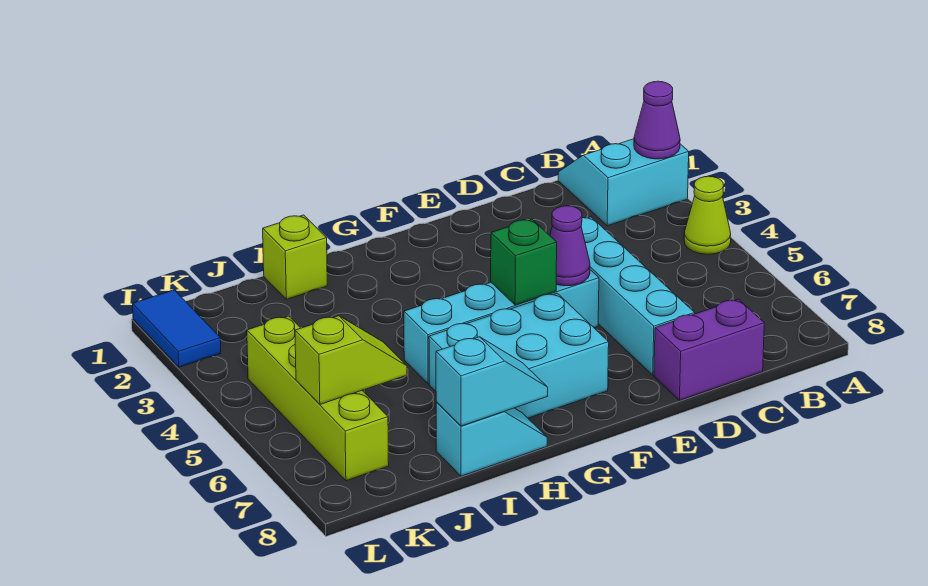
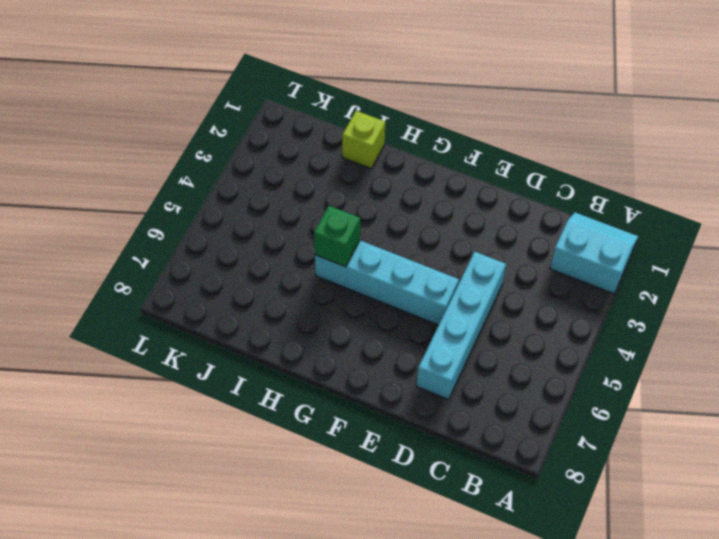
green 1x1 brick [314,206,360,267] -> green 1x1 brick moved to [491,219,557,305]
none -> lime 1x1 cone [684,176,731,254]
none -> purple 1x2 brick [654,299,764,401]
none -> cyan 2x3 brick [429,293,609,418]

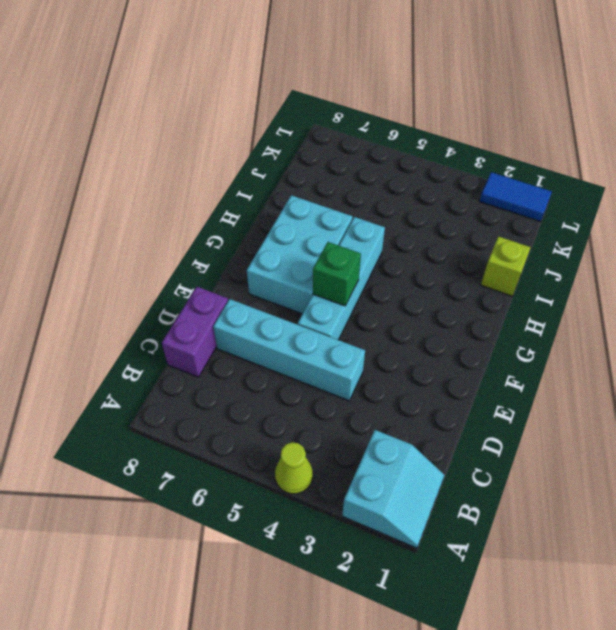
none -> cyan 1x2 slope [436,402,547,476]
none -> lime 1x4 brick [247,316,389,481]
none -> purple 1x1 cone [634,81,680,159]

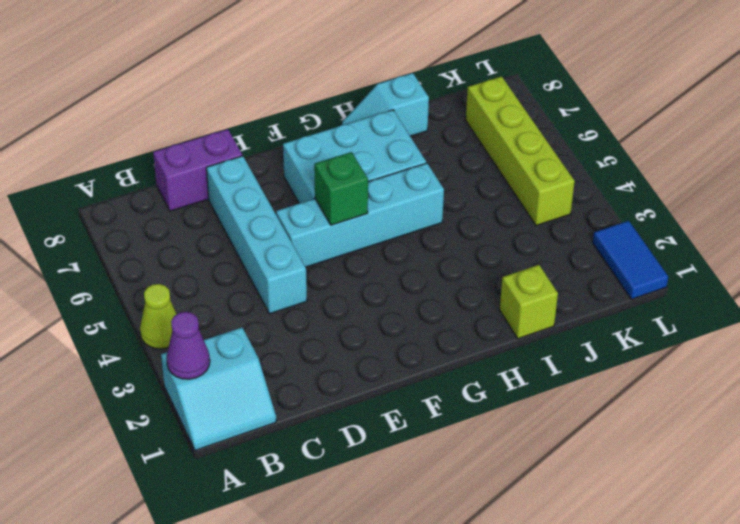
none -> purple 1x1 cone [550,206,590,286]
none -> cyan 1x2 slope [436,337,548,426]
none -> lime 1x2 slope [295,316,407,404]

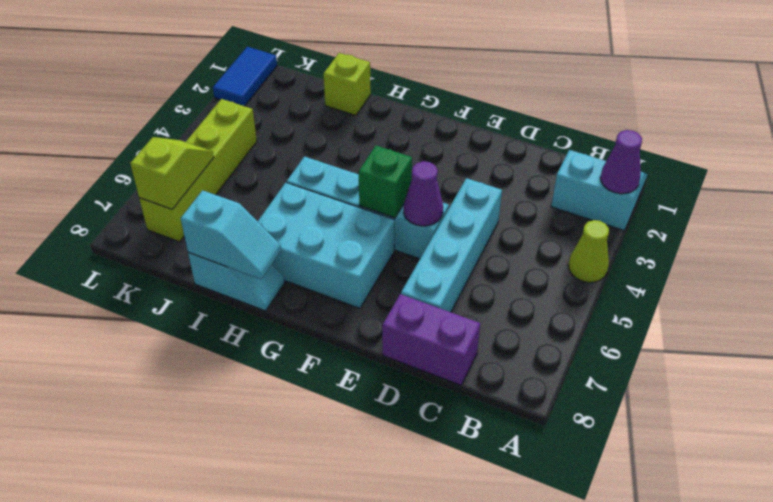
lime 1x2 slope [130,137,214,209] -> lime 1x2 slope turned to [295,316,407,404]

